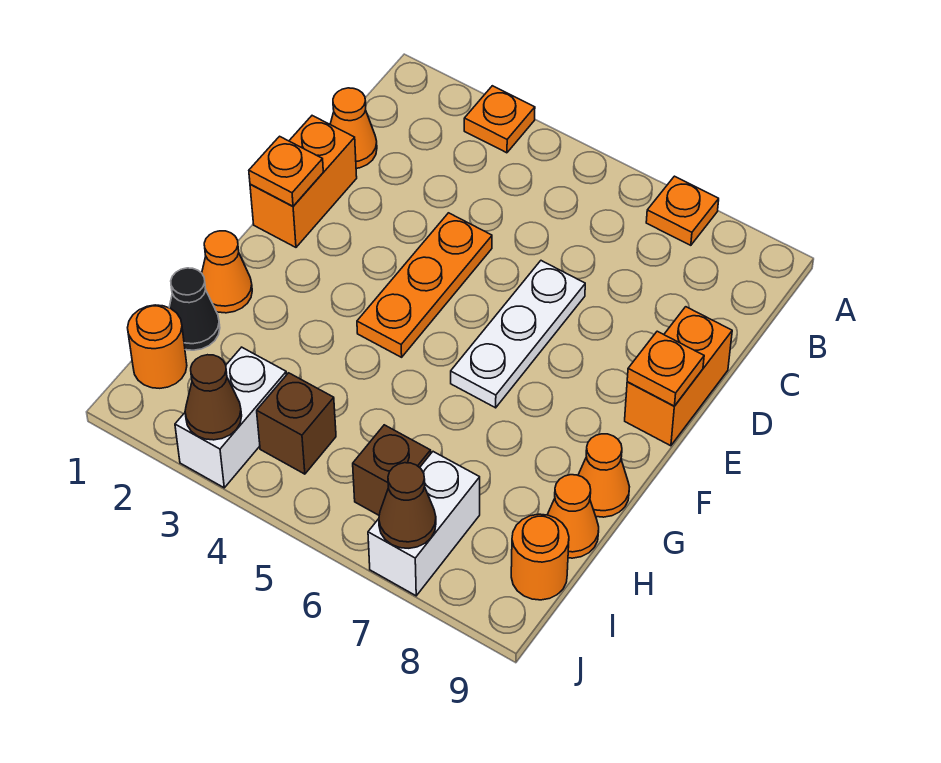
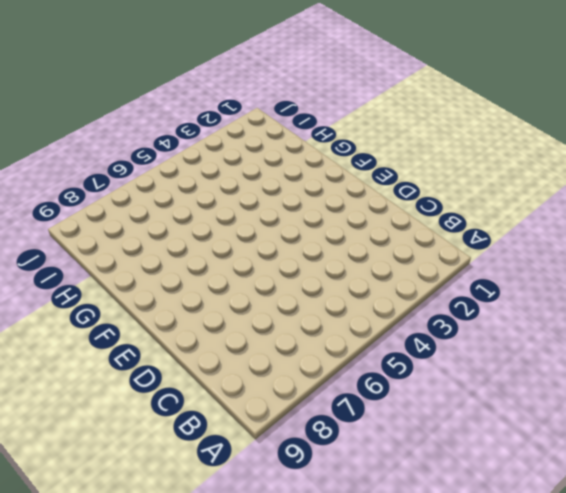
none -> orange 1x1 plate [464,86,535,153]
none -> orange 1x1 plate [646,176,719,245]
none -> orange 1x1 cone [330,88,377,168]

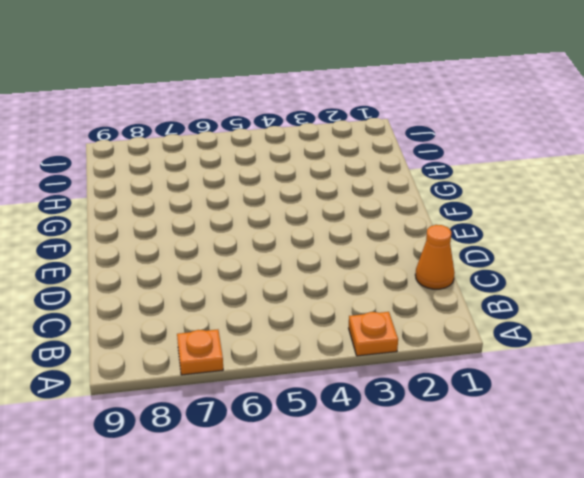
none -> orange 1x2 brick [250,116,357,247]
none -> orange 1x3 plate [357,213,492,357]
none -> white 1x3 plate [451,261,585,408]

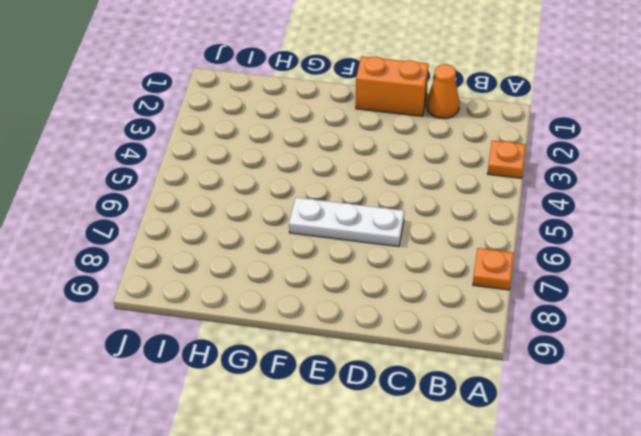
none -> orange 1x3 plate [357,213,492,357]
none -> orange 1x2 brick [625,307,732,446]
none -> orange 1x1 cone [202,231,252,313]

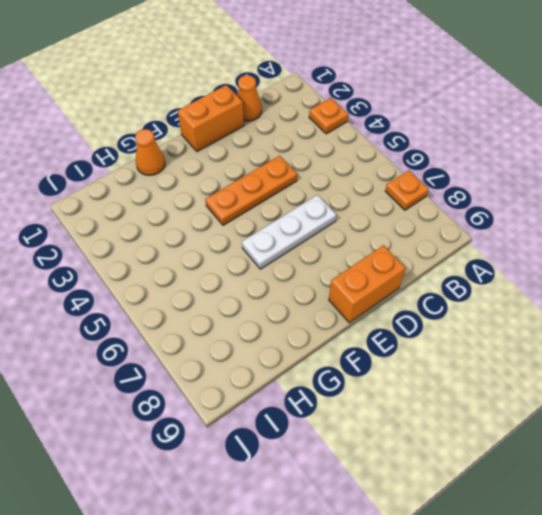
none -> orange 1x1 cone [578,434,629,517]
none -> black 1x1 cone [169,268,220,350]
none -> orange 1x1 cone [547,475,599,558]

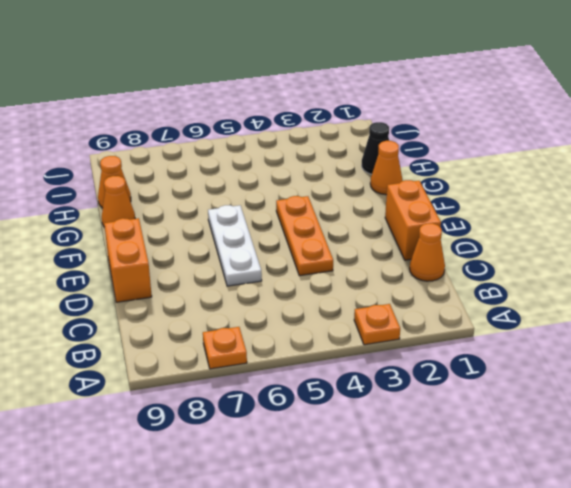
none -> orange 1x1 round brick [128,305,187,388]
none -> white 1x2 brick [175,347,287,488]
none -> brown 1x1 brick [257,373,336,474]

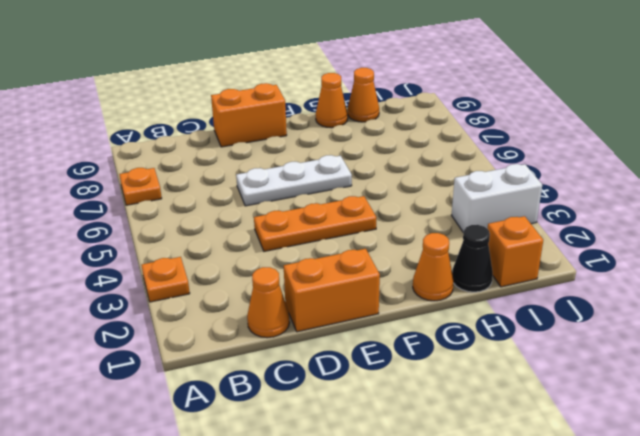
orange 1x1 brick [488,216,543,287] -> orange 1x1 round brick [128,305,187,388]
none -> brown 1x1 brick [257,373,336,474]
none -> brown 1x1 brick [353,425,431,515]
none -> white 1x2 brick [368,452,480,596]

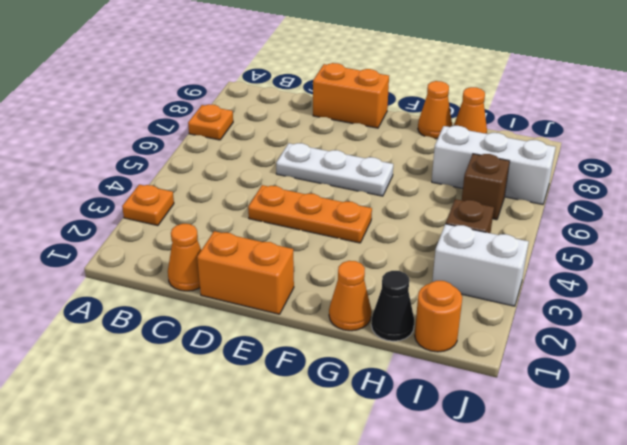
white 1x3 brick [432,126,556,205] -> white 1x2 brick [368,452,480,596]
none -> orange 1x1 round brick [511,514,569,600]
none -> orange 1x1 plate [249,136,323,206]
none -> orange 1x1 plate [627,331,704,406]

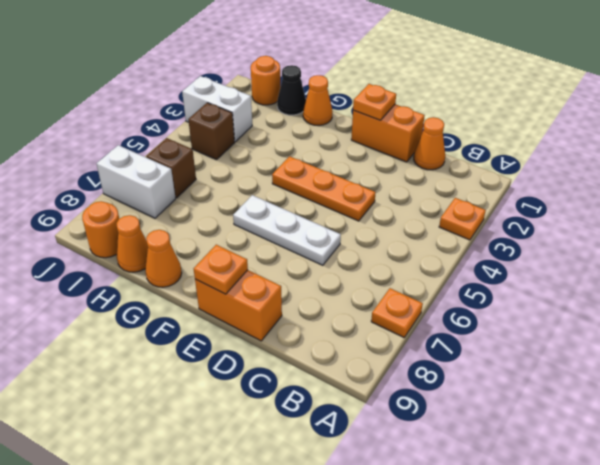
none -> brown 1x1 cone [185,355,242,440]
none -> brown 1x1 cone [379,463,436,548]

